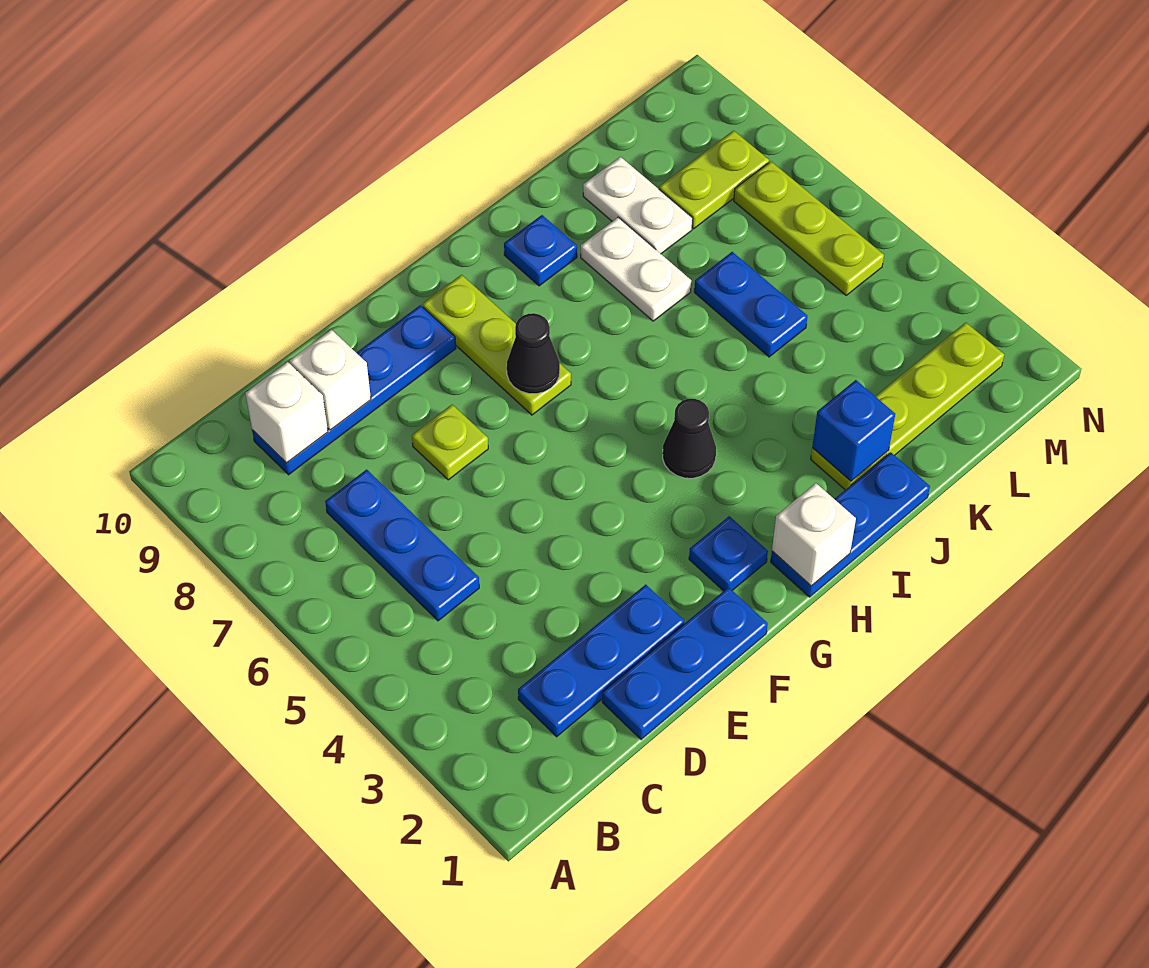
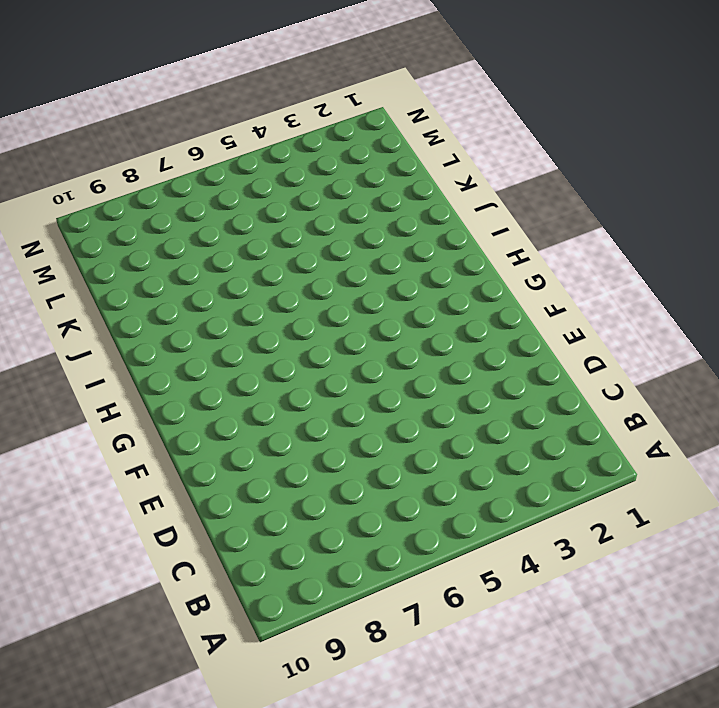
none -> blue 1x3 plate [518,585,684,737]
none -> blue 1x3 plate [325,470,479,621]
none -> blue 1x4 plate [252,305,456,475]

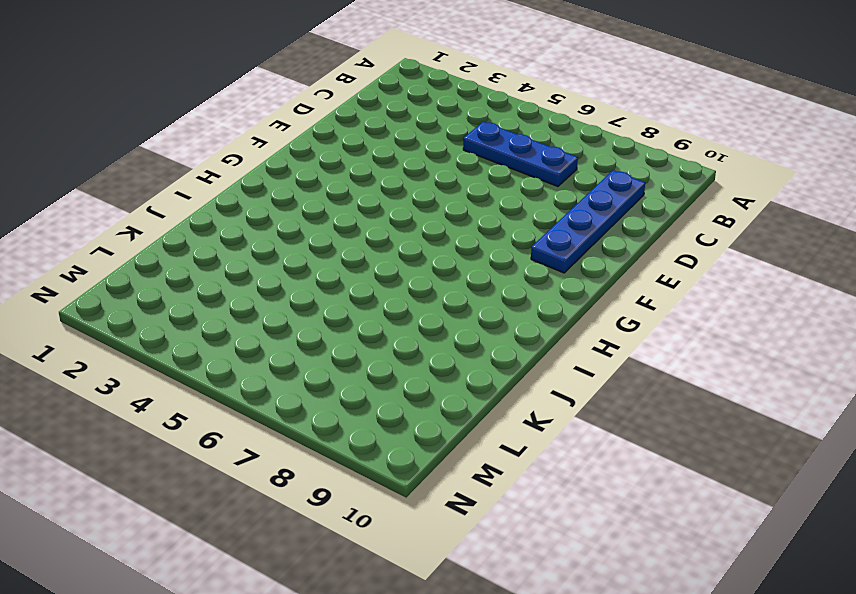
none -> blue 1x3 plate [518,585,684,737]
none -> blue 1x3 plate [602,587,768,740]
none -> lime 1x1 plate [412,405,488,480]

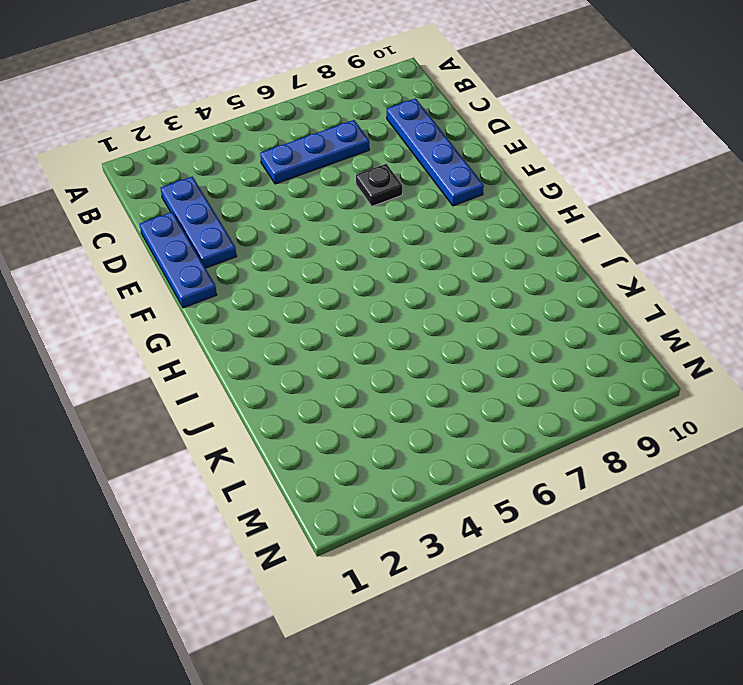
black 1x1 plate [356,164,402,206] -> lime 1x1 plate [412,405,488,480]
none -> blue 1x1 plate [689,516,768,591]
none -> lime 1x3 plate [422,275,571,415]
none -> blue 1x3 plate [771,452,930,597]

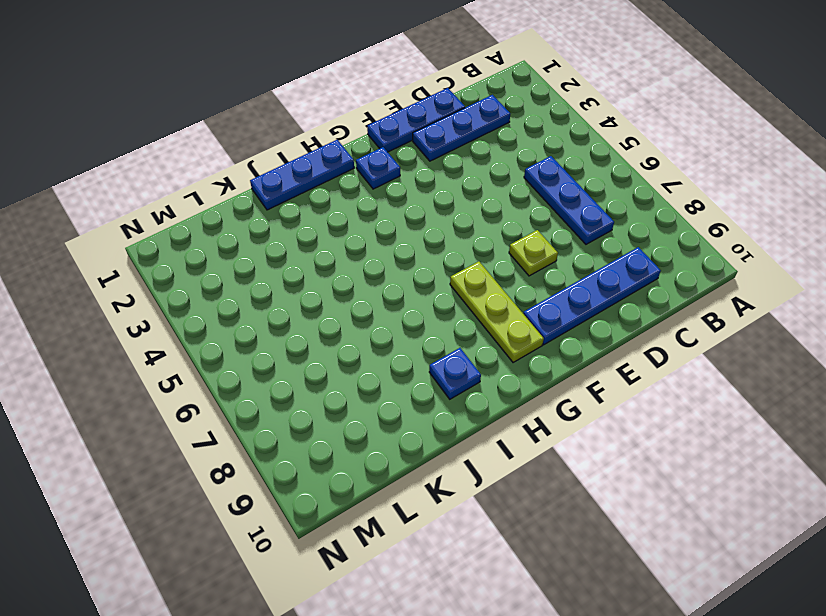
none -> black 1x1 cone [663,399,716,478]
none -> lime 1x4 plate [811,322,1004,490]
none -> white 1x2 plate [581,217,691,321]

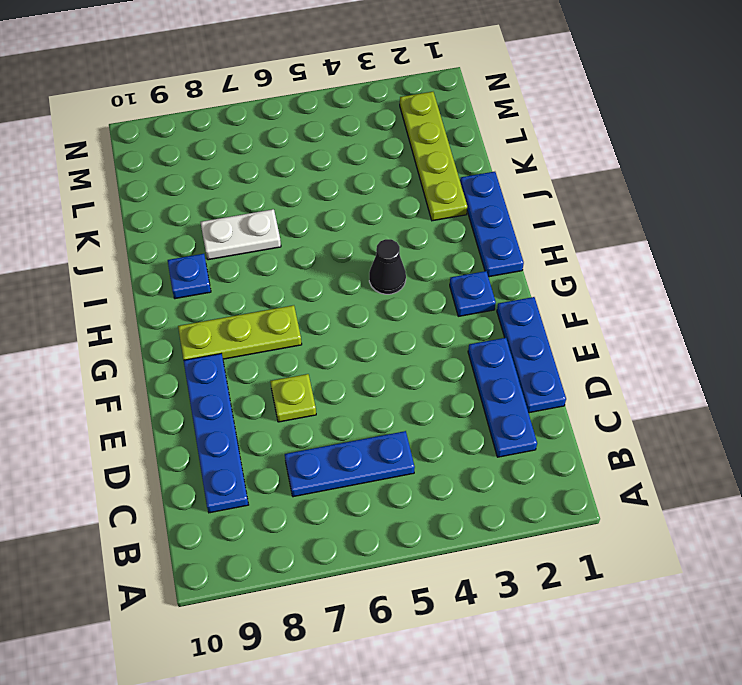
none -> blue 1x2 plate [694,252,807,357]
none -> white 1x2 plate [583,157,693,254]
none -> lime 1x2 plate [659,131,769,229]

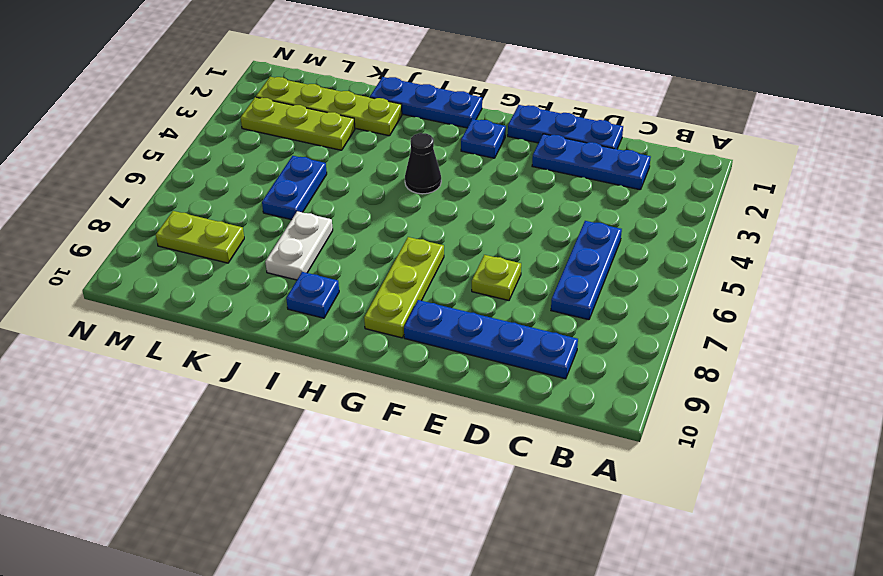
lime 1x3 plate [241,97,355,150] -> lime 1x3 plate turned to [734,161,884,295]
none -> white 1x2 plate [583,157,693,254]
none -> white 1x1 brick [245,362,328,463]
none -> white 1x1 brick [290,330,371,430]

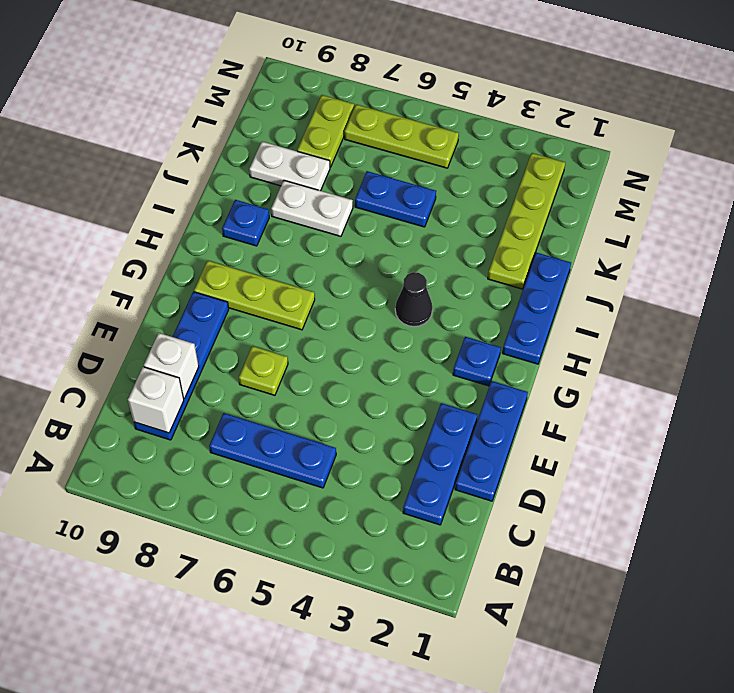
none -> black 1x1 cone [507,313,560,394]
none -> white 1x1 brick [772,483,856,586]
none -> blue 1x1 brick [812,380,895,481]

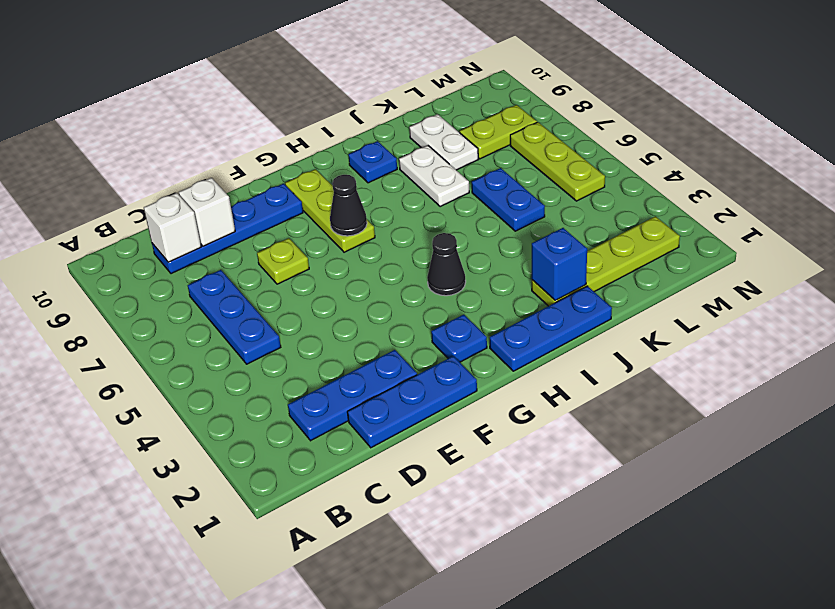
none -> white 1x1 brick [772,483,856,586]

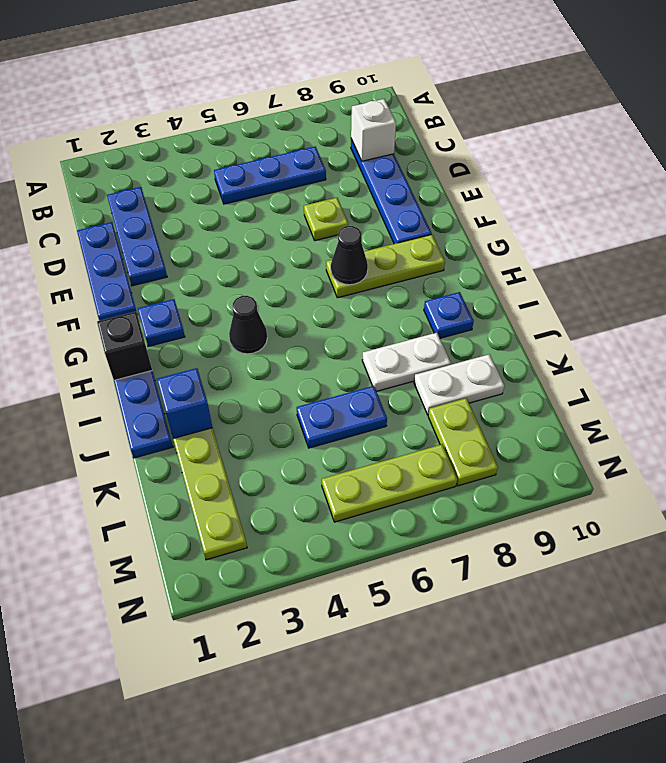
black 1x1 brick [97,312,152,380] -> white 1x1 brick [772,483,856,586]
none -> white 1x1 brick [290,330,371,430]

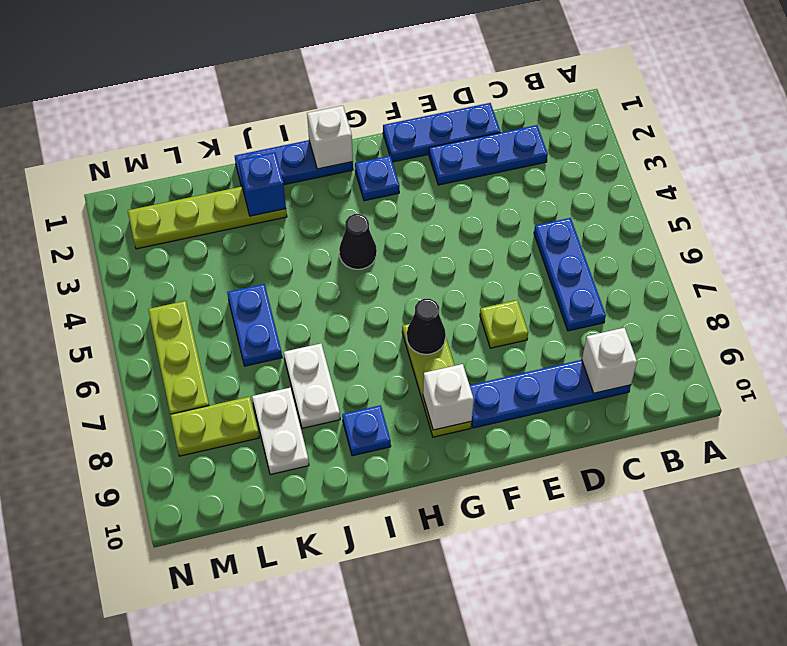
white 1x1 brick [423,364,474,430] -> white 1x1 brick moved to [290,330,371,430]

